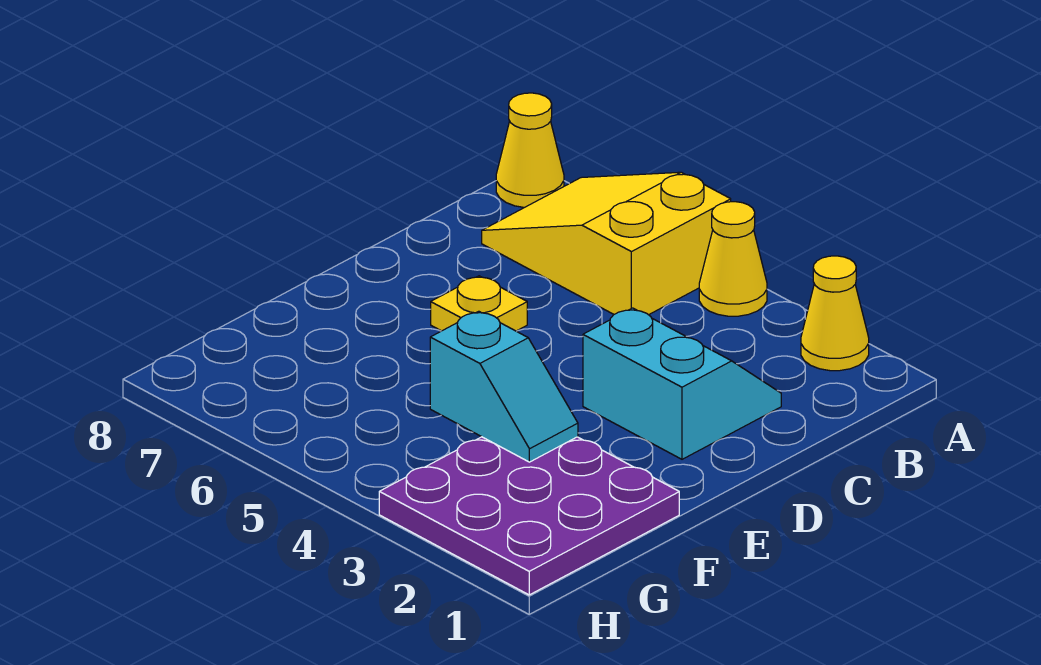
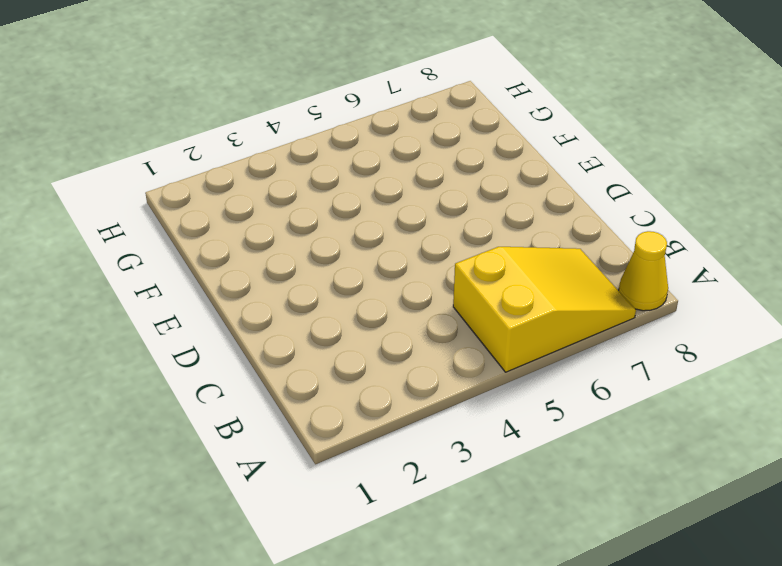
none -> yellow 1x1 cone [801,256,869,371]
none -> yellow 1x1 cone [699,202,767,316]

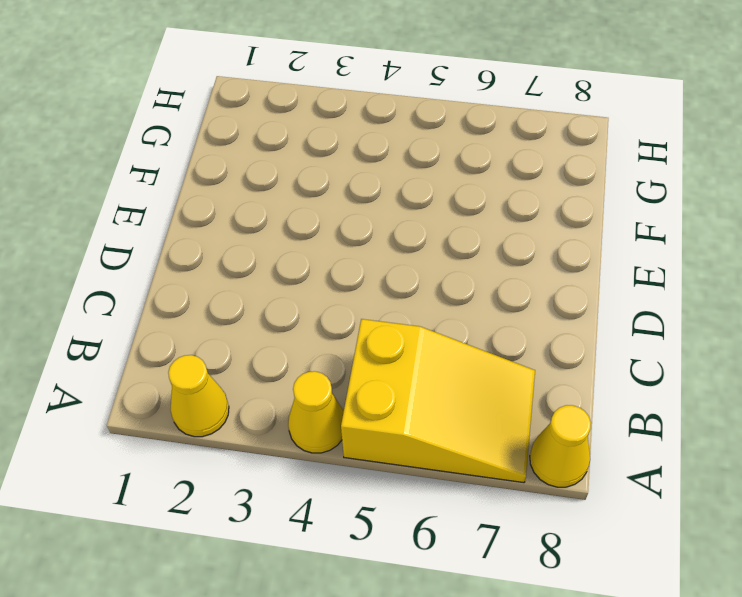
none -> cyan 2x2 slope [583,308,781,459]
none -> yellow 1x1 plate [431,276,527,331]

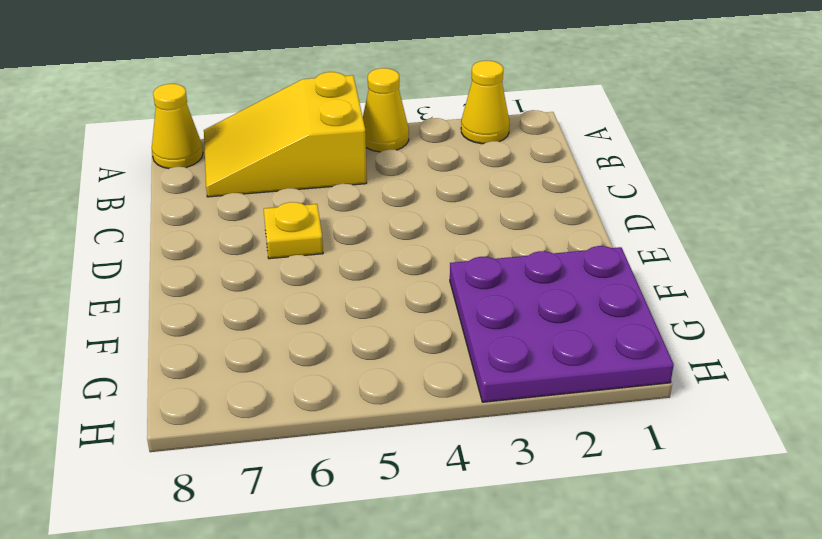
none -> cyan 2x2 slope [583,308,781,459]
none -> cyan 1x2 slope [430,311,578,462]

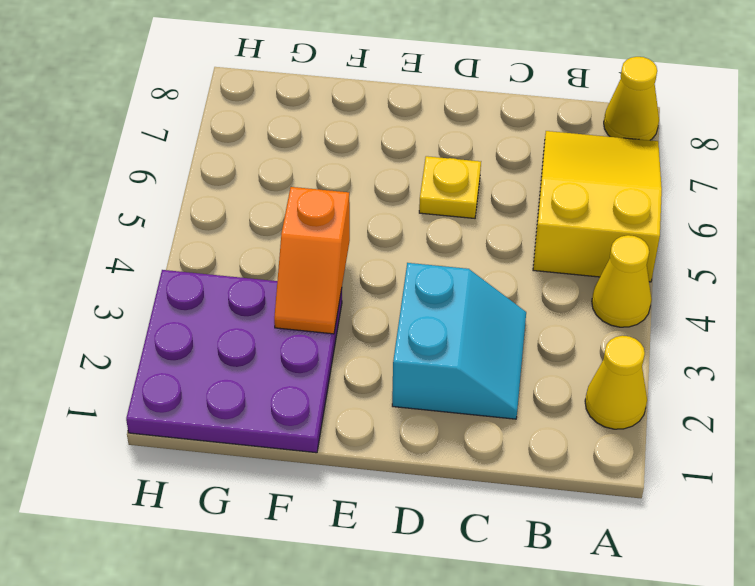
orange 1x2 slope [274,187,350,334] -> cyan 1x2 slope [430,311,578,462]

